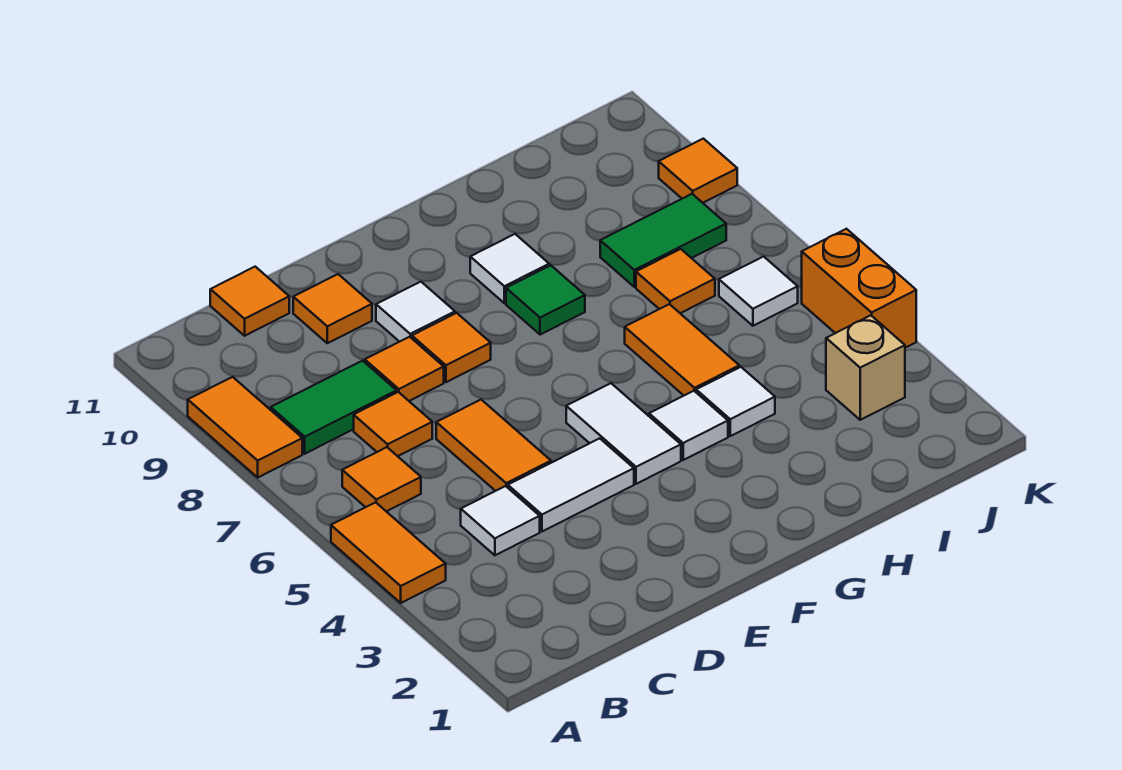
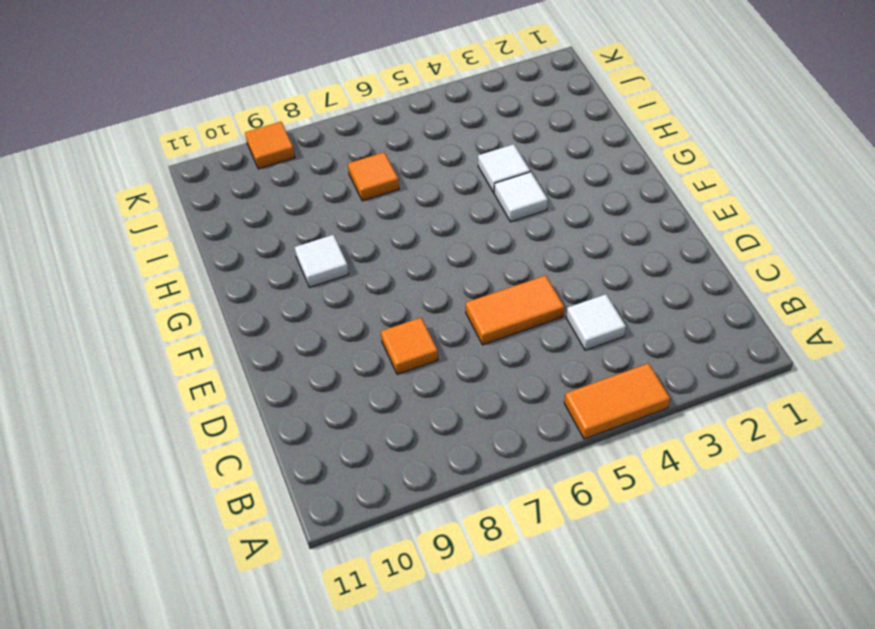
none -> orange 1x2 tile [188,377,302,477]
none -> orange 1x1 tile [342,447,421,512]
none -> green 1x2 tile [271,361,397,454]

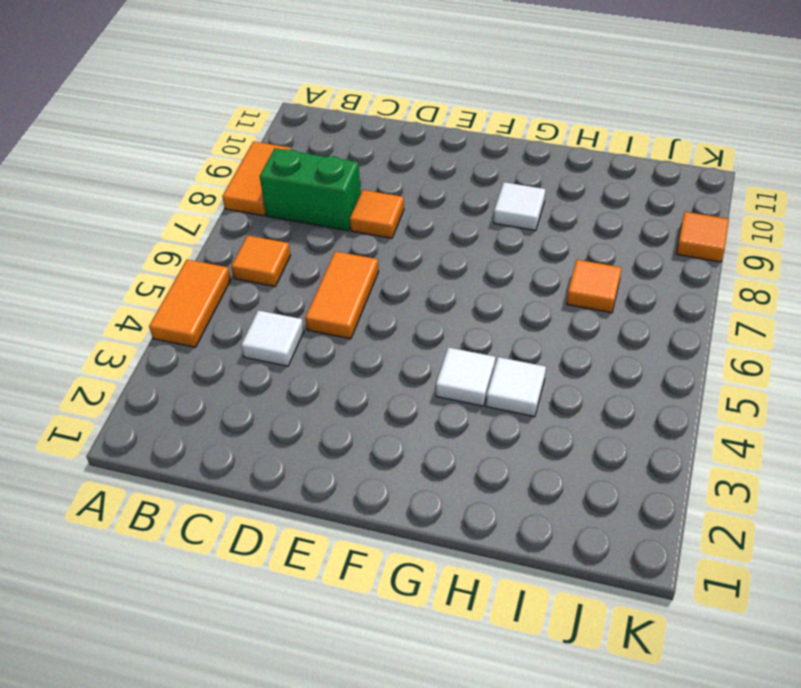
green 1x2 brick [260,148,361,231] -> green 1x2 tile [271,361,397,454]
none -> orange 1x1 tile [354,392,432,456]
none -> orange 1x1 tile [210,267,289,336]
none -> white 1x2 tile [508,438,634,531]

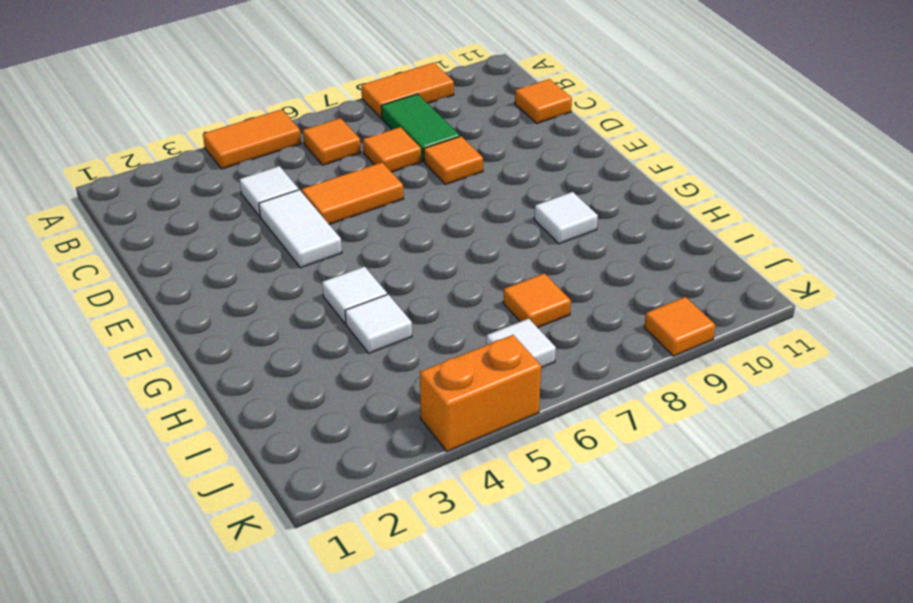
none -> orange 1x1 tile [293,274,372,343]
none -> orange 1x1 tile [412,313,491,382]
none -> white 1x1 tile [376,282,455,342]

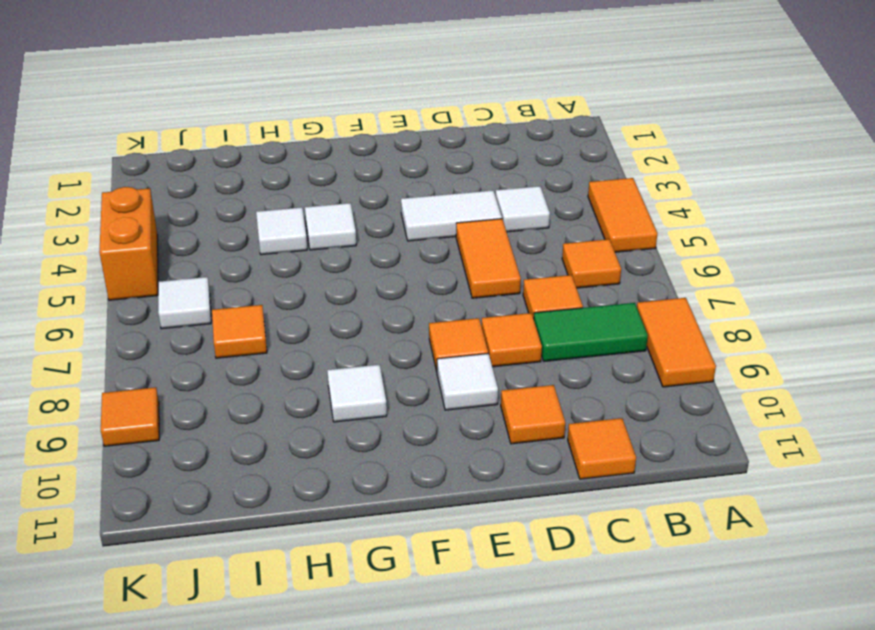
none -> white 1x2 tile [566,383,681,484]
none -> green 1x1 tile [506,265,585,335]
none -> orange 1x2 tile [625,304,739,395]

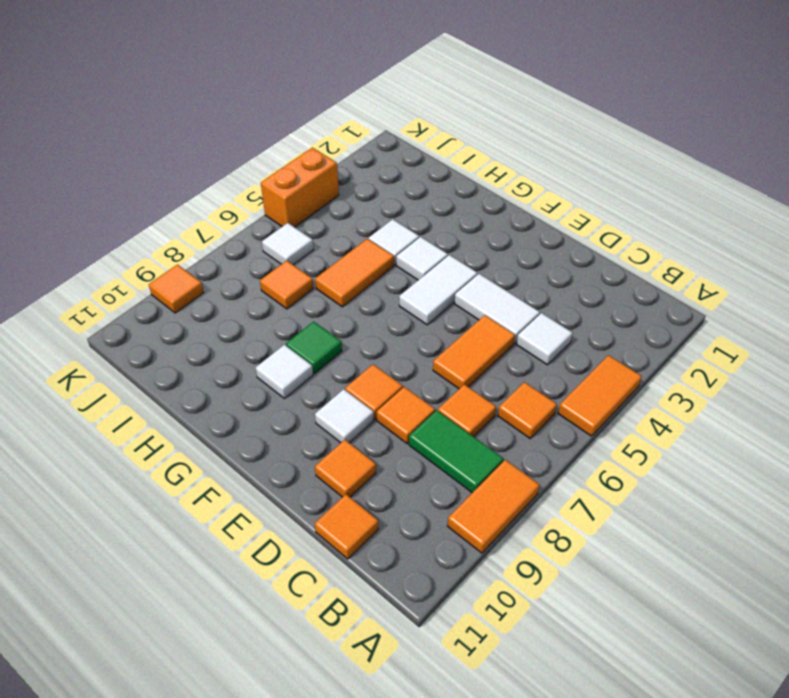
none -> green 1x2 tile [600,194,726,287]
none -> tan 1x1 brick [826,315,905,420]

